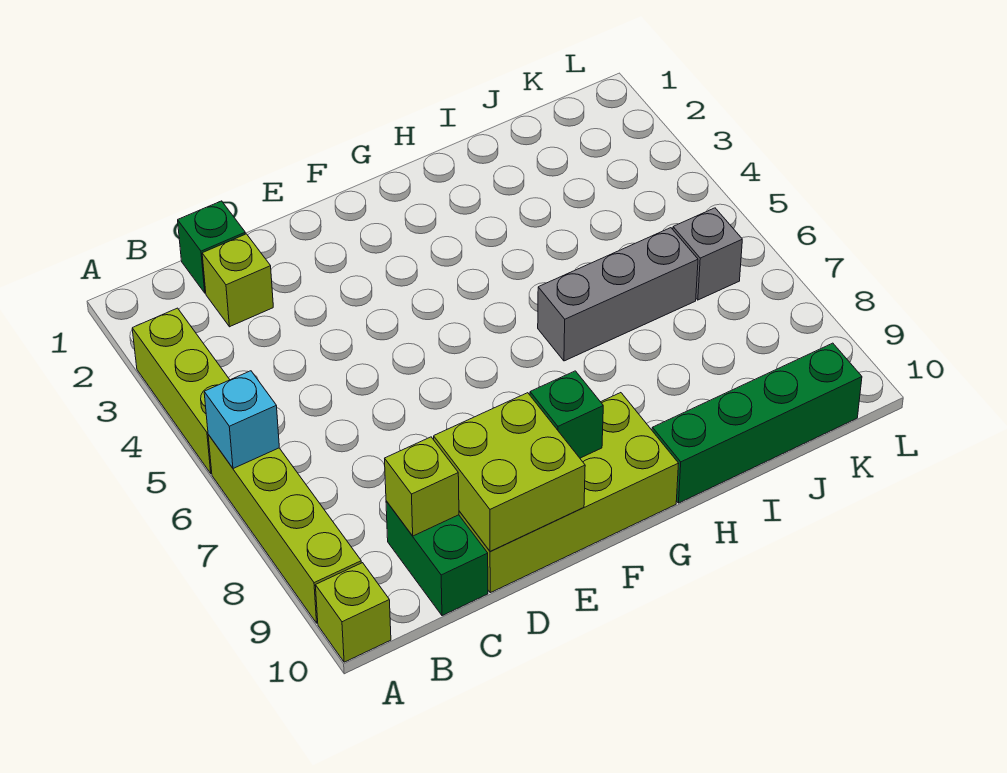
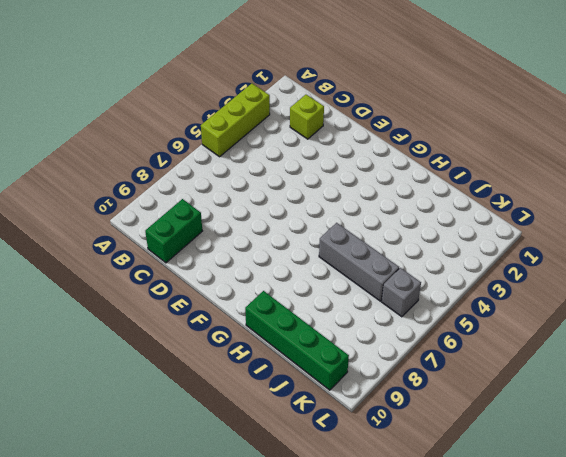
none -> lime 1x4 brick [208,435,361,623]
none -> lime 1x1 brick [315,563,391,662]
none -> green 1x1 brick [178,201,245,293]

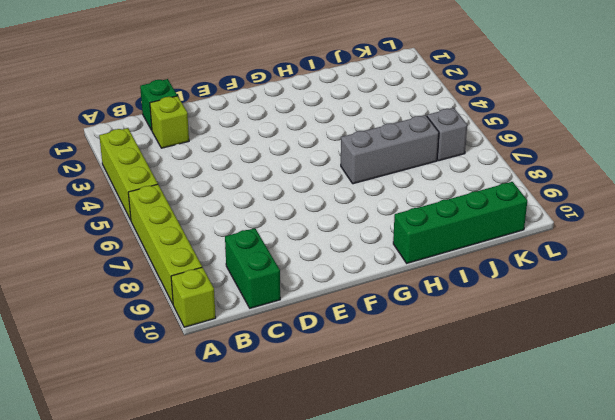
none -> lime 2x4 brick [459,393,679,593]
none -> cyan 1x1 brick [204,371,279,469]
none -> lime 1x1 brick [385,437,459,536]

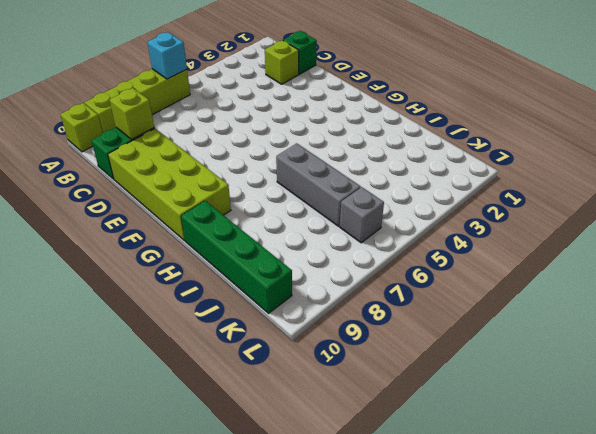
none -> lime 1x3 brick [132,308,230,474]
none -> lime 2x2 brick [434,393,585,551]
none -> green 1x1 brick [530,371,603,458]

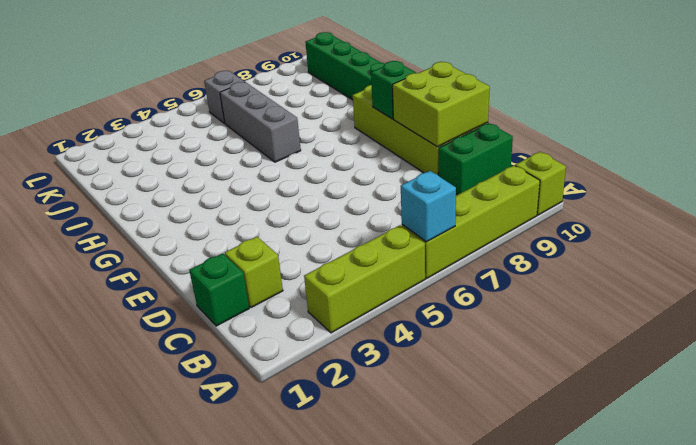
none -> lime 1x1 brick [385,437,459,536]

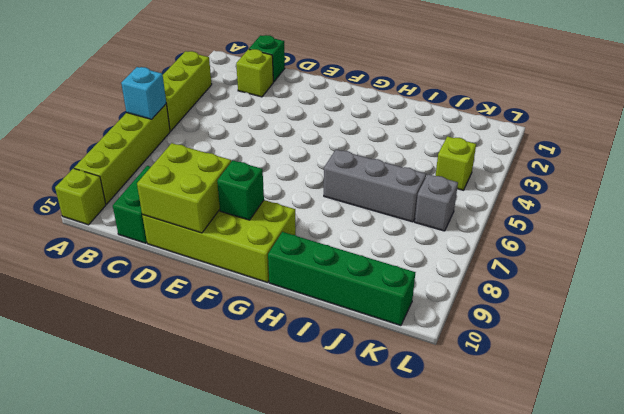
lime 1x1 brick [436,136,476,190] -> lime 1x1 brick moved to [385,437,459,536]

